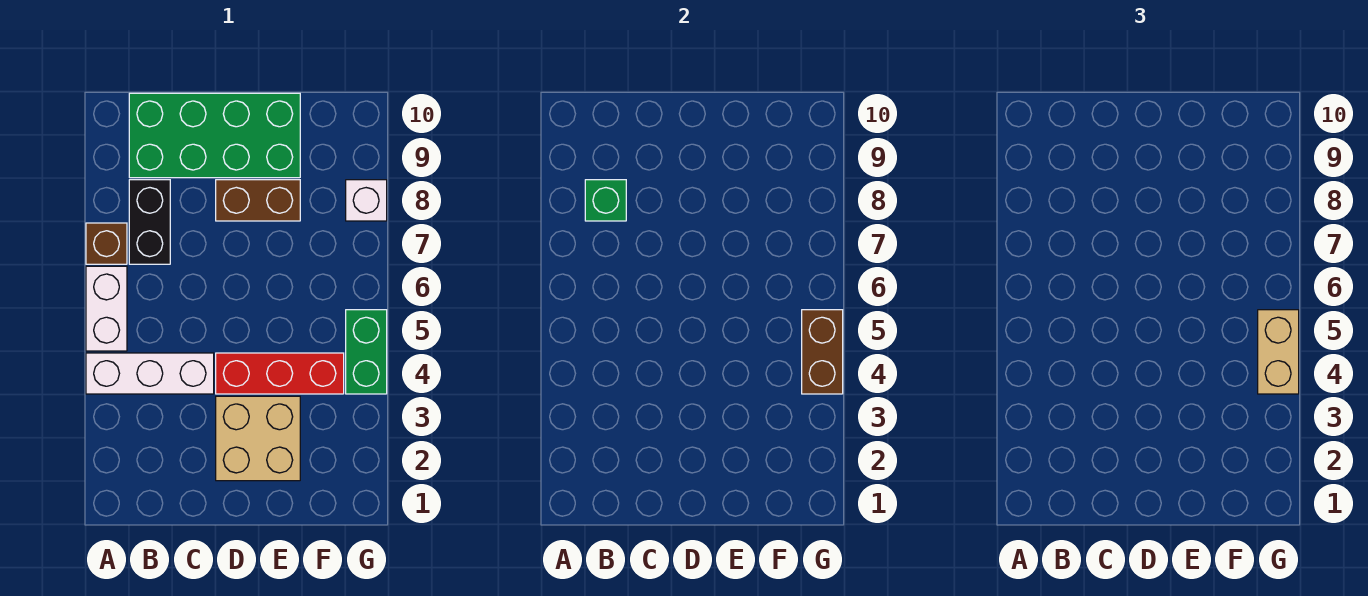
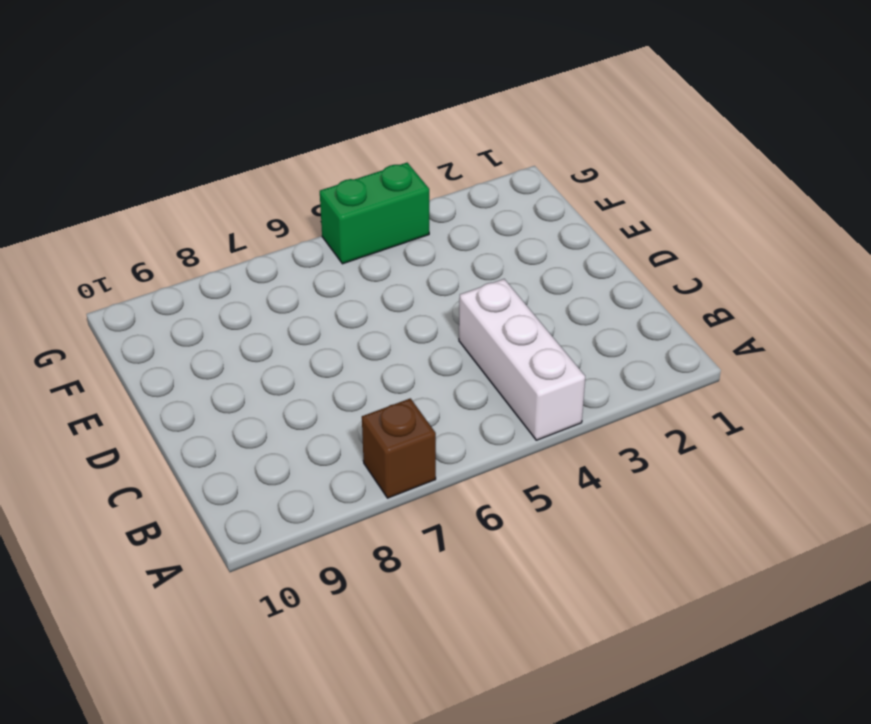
none -> white 1x2 brick [86,266,127,351]
none -> black 1x2 brick [129,180,170,264]
none -> green 2x4 brick [129,93,300,178]

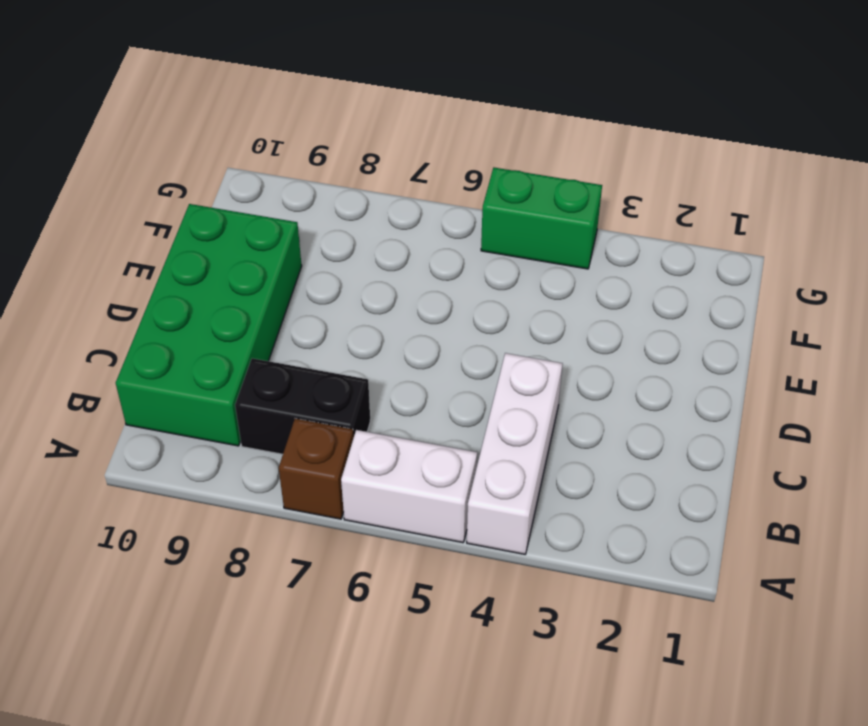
none -> tan 2x2 brick [216,396,300,481]
none -> red 1x3 brick [216,353,344,394]
none -> brown 1x2 brick [216,180,300,221]

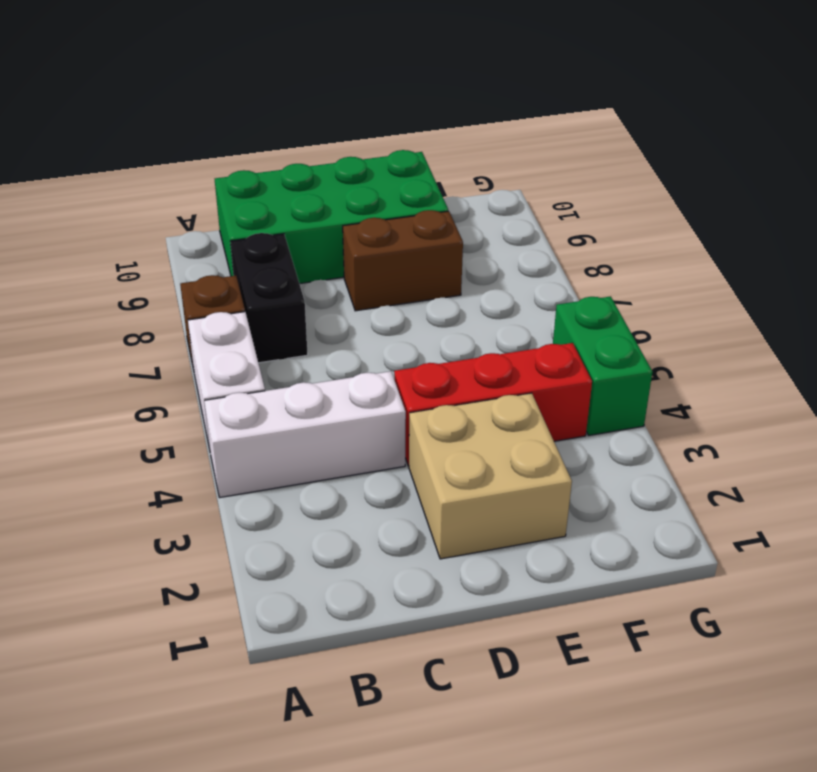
none -> white 1x1 brick [346,180,387,221]
none -> green 1x1 brick [585,180,626,221]
none -> brown 1x2 brick [802,310,843,394]

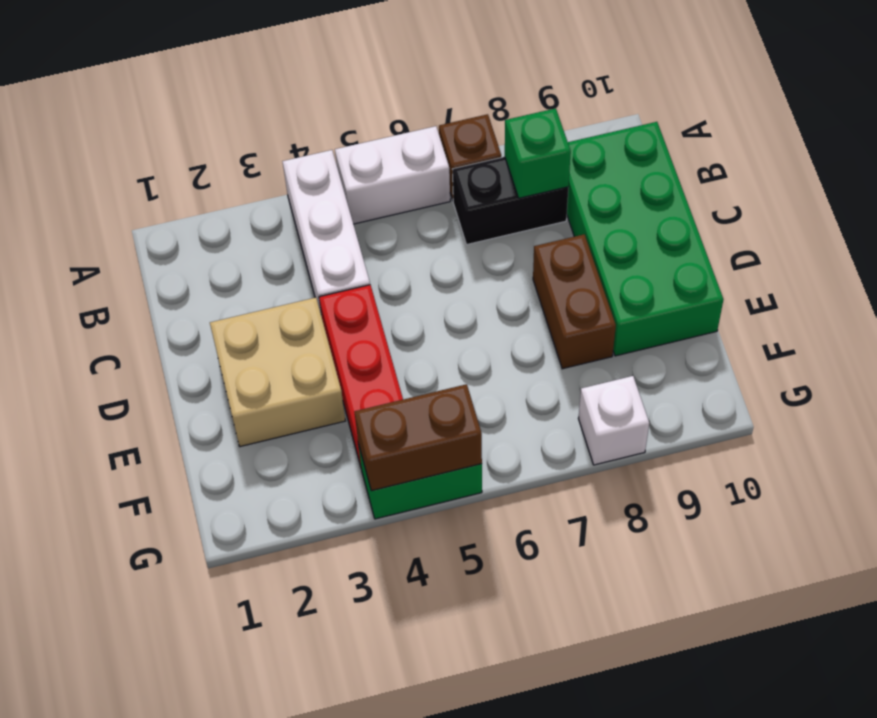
none -> tan 1x2 brick [1258,310,1299,394]

